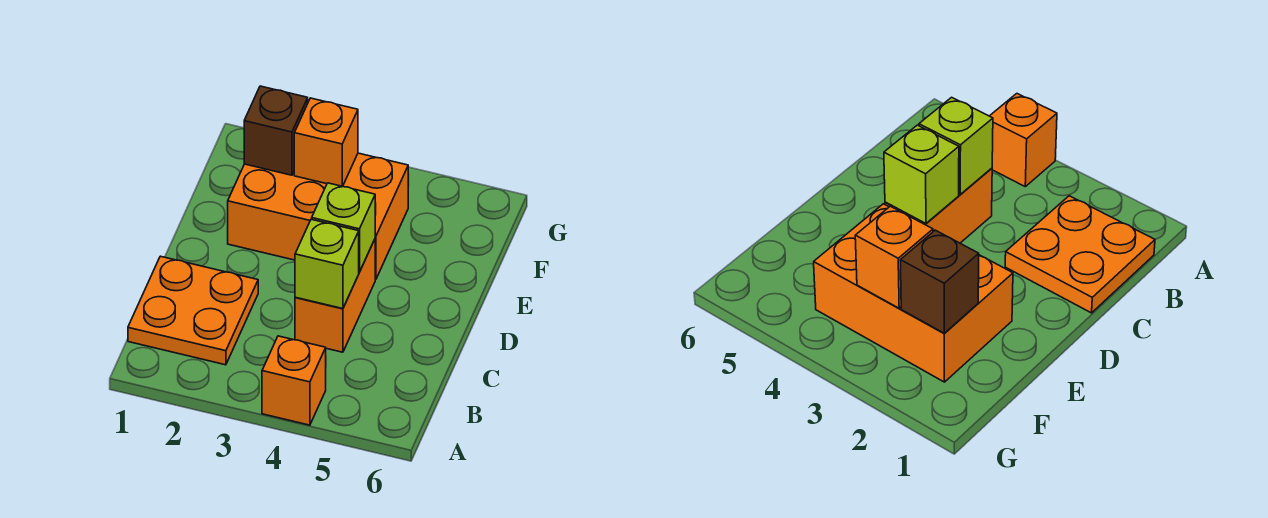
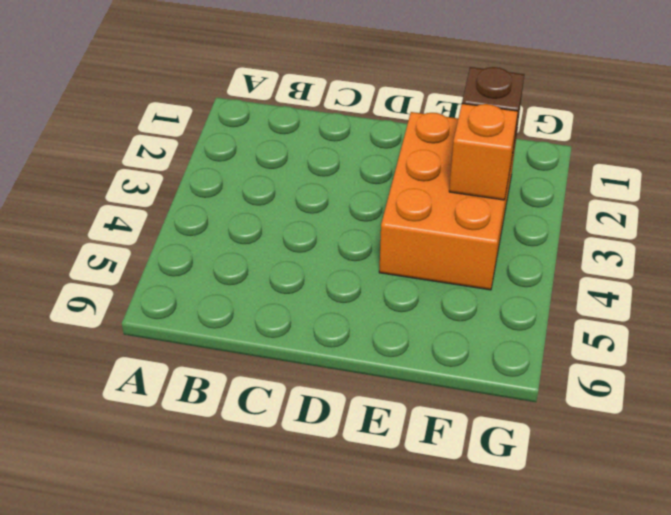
none -> orange 1x1 brick [262,336,326,425]
none -> orange 2x2 plate [128,256,258,365]

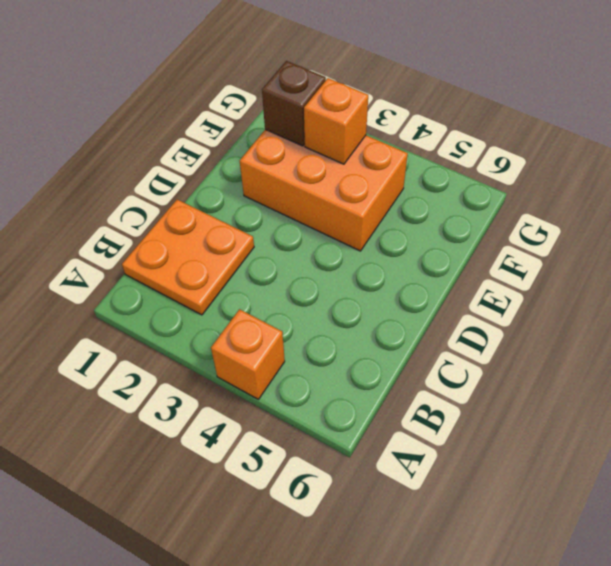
none -> orange 1x2 brick [295,239,375,352]
none -> lime 1x1 brick [295,219,359,309]

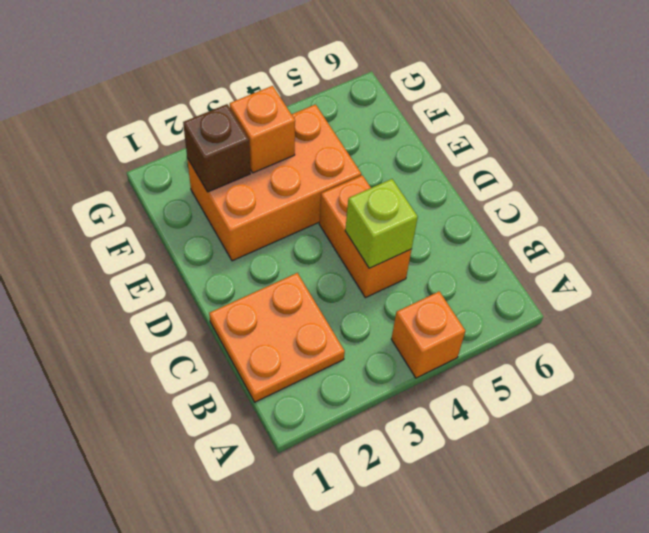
none -> lime 1x1 brick [312,183,375,272]

